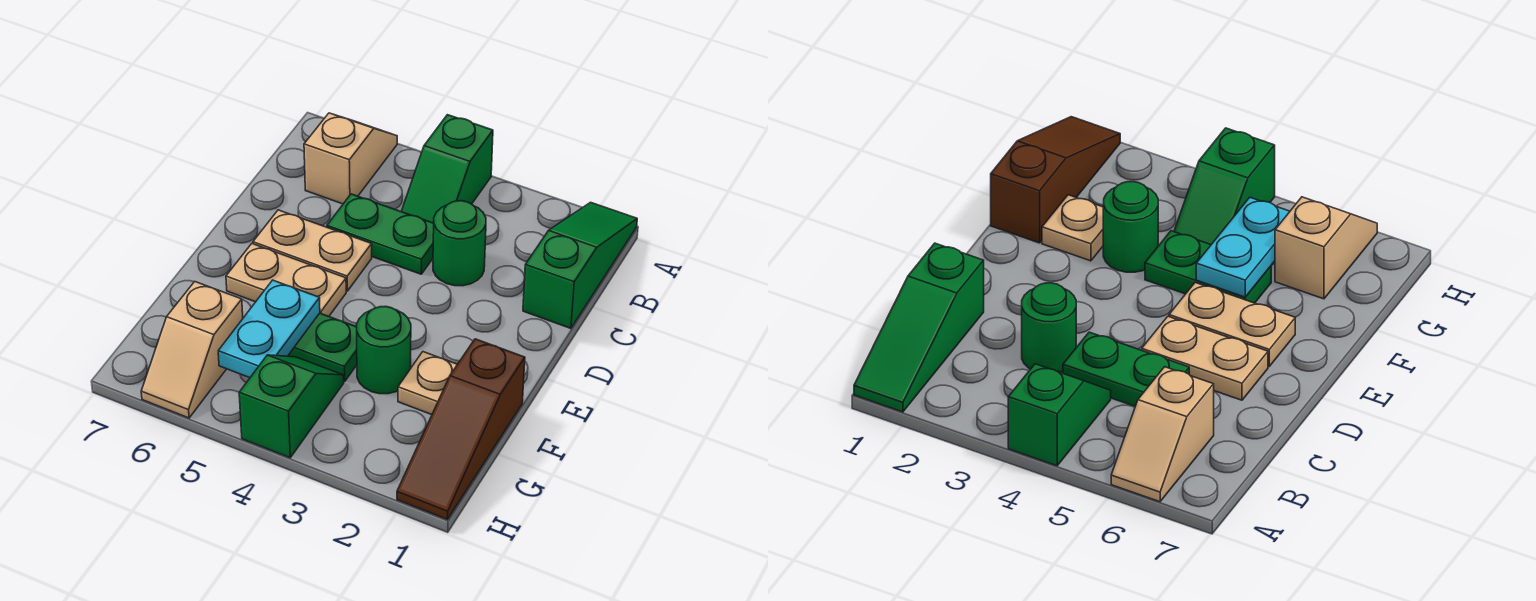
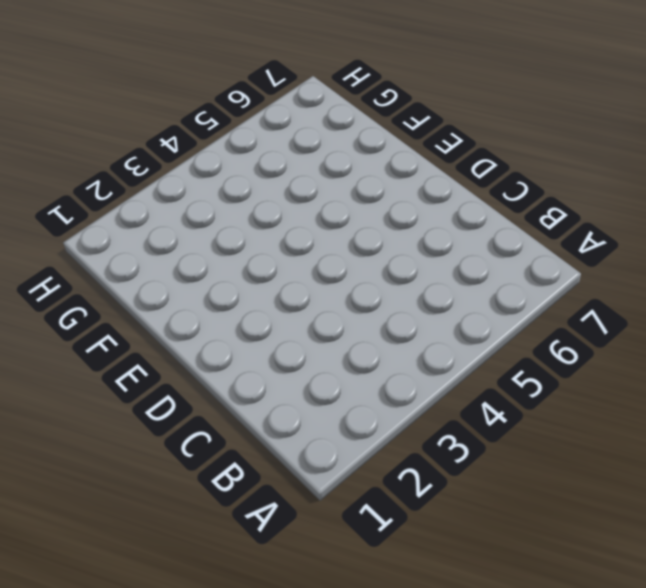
none -> green 1x3 slope [523,202,637,328]
none -> green 1x2 slope [401,115,493,223]
none -> tan 1x2 slope [304,113,397,204]

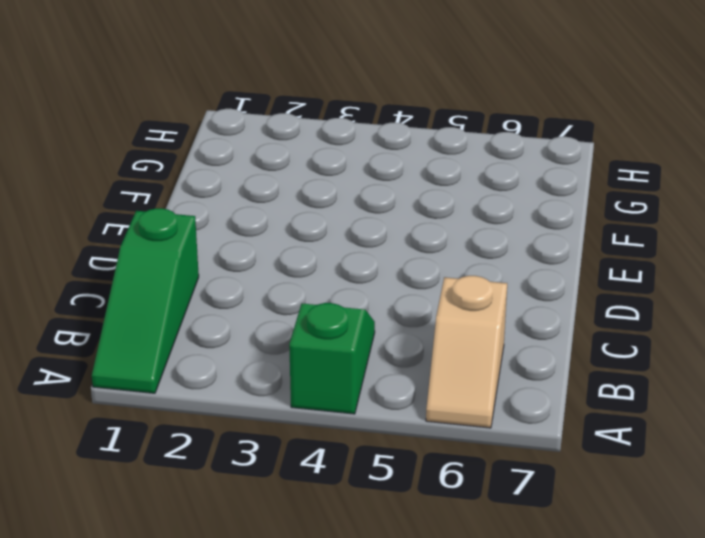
none -> green 1x1 round brick [433,201,486,286]
none -> green 1x2 plate [327,194,434,274]
none -> tan 1x2 plate [253,210,372,291]

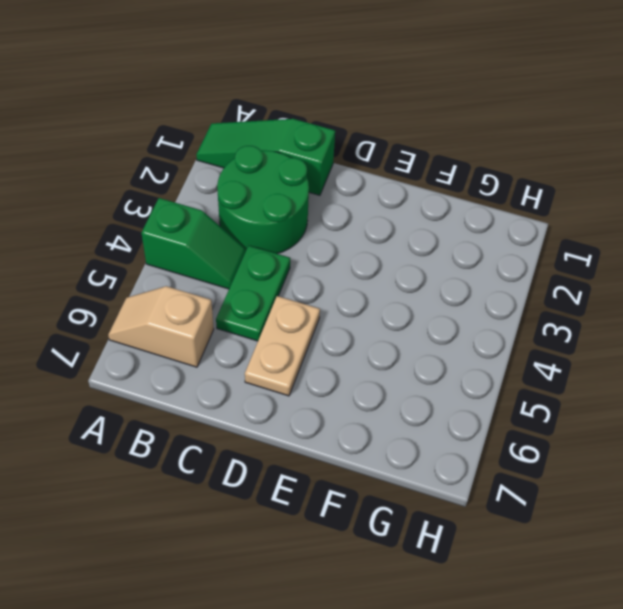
green 2x2 round brick [217,146,309,254] -> green 1x1 round brick [433,201,486,286]
none -> tan 1x2 plate [226,244,346,316]
none -> brown 1x3 slope [397,339,525,520]
none -> tan 1x1 plate [398,352,457,415]

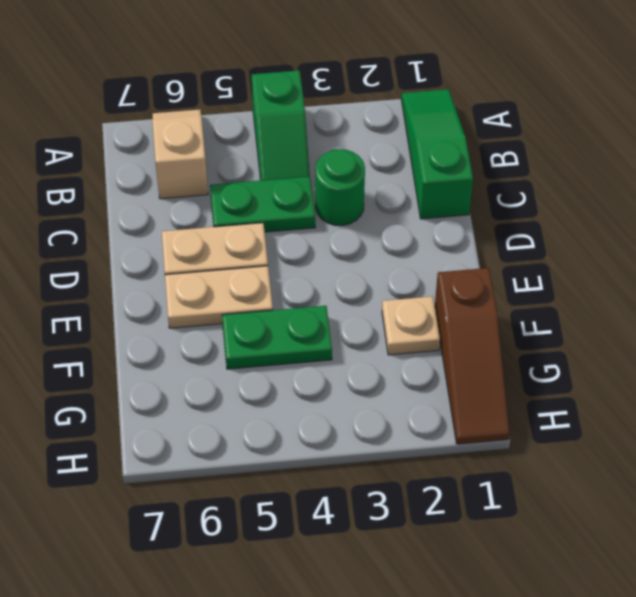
none -> green 1x1 round brick [357,306,411,394]
none -> green 1x2 slope [239,355,344,458]
none -> tan 1x2 slope [141,282,243,418]

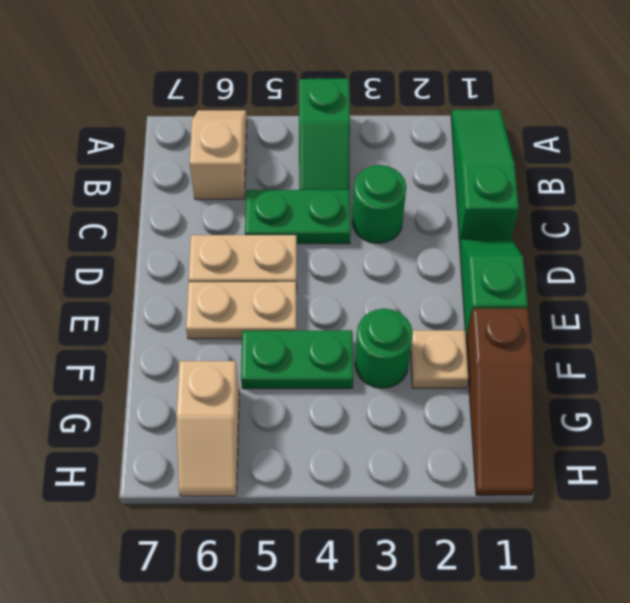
green 1x2 slope [460,239,528,337] -> green 1x2 slope moved to [239,355,344,458]
none -> cyan 1x2 plate [218,280,320,378]

